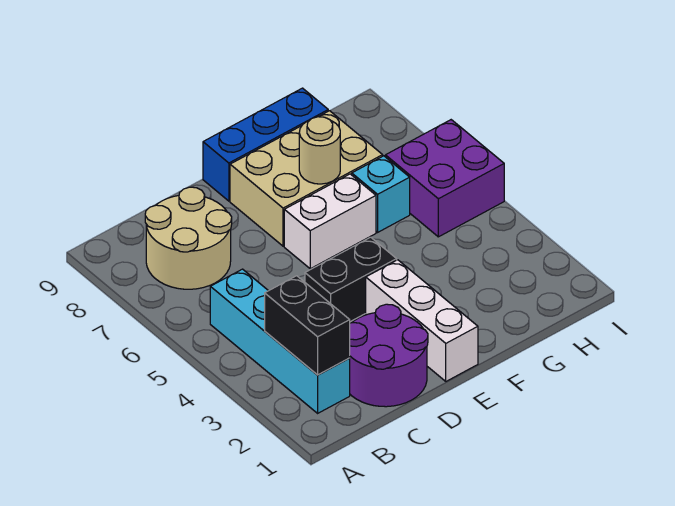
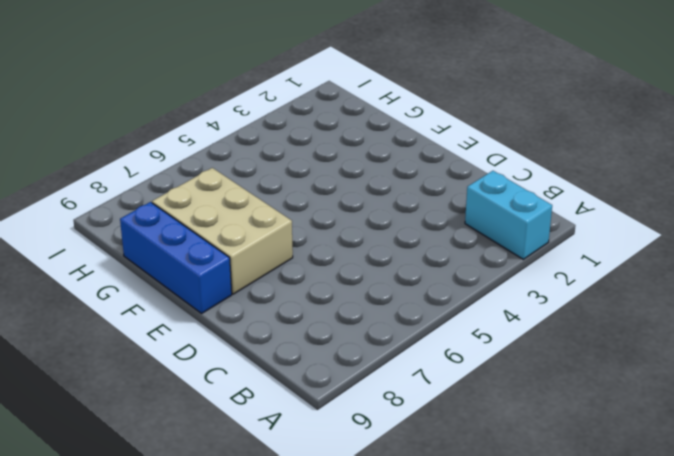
cyan 1x2 brick [465,171,552,259] -> cyan 1x4 brick [210,269,350,413]
none -> tan 2x2 round brick [145,187,232,289]
none -> purple 2x2 round brick [350,304,428,407]
none -> black 1x2 brick [305,237,397,322]

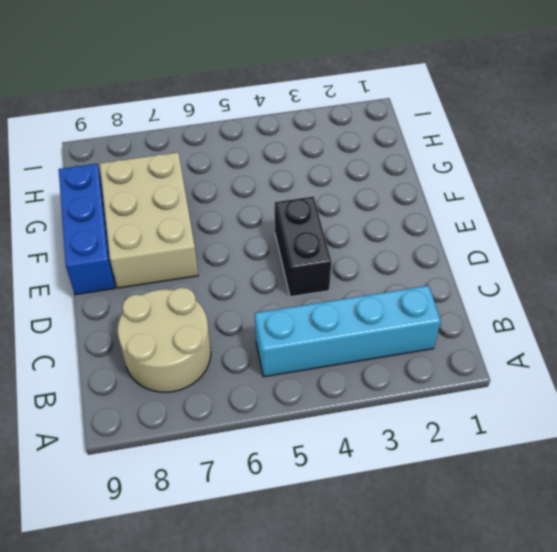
none -> purple 2x2 round brick [350,304,428,407]
none -> white 1x3 brick [366,260,478,381]
none -> white 1x2 brick [284,174,376,269]

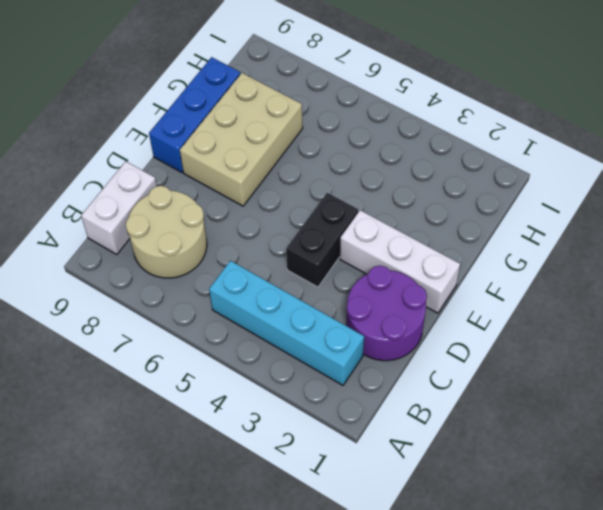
white 1x2 brick [81,161,157,254] -> white 1x2 brick moved to [284,174,376,269]
none -> cyan 1x1 brick [352,156,410,232]
none -> purple 2x2 brick [385,120,504,237]
none -> black 1x2 brick [265,276,350,375]

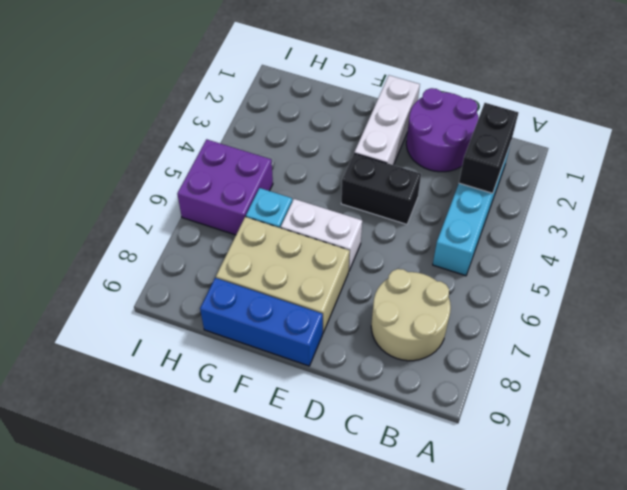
none -> tan 1x1 round brick [299,117,340,184]

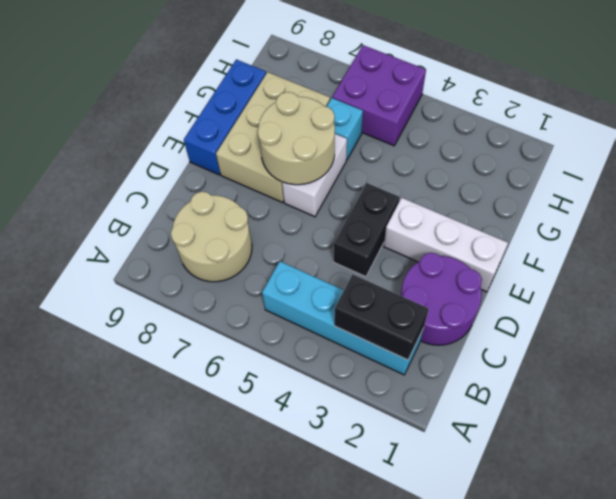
tan 2x2 round brick [258,92,335,185] -> tan 1x1 round brick [299,117,340,184]

